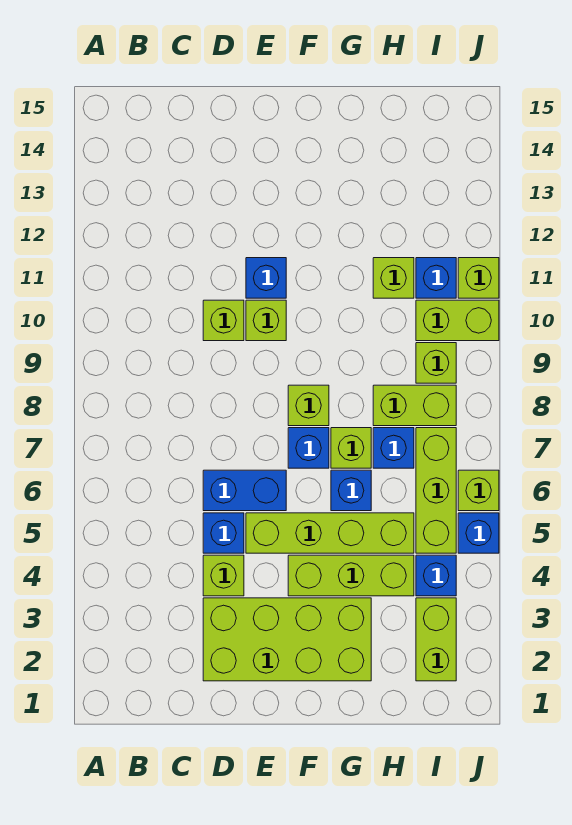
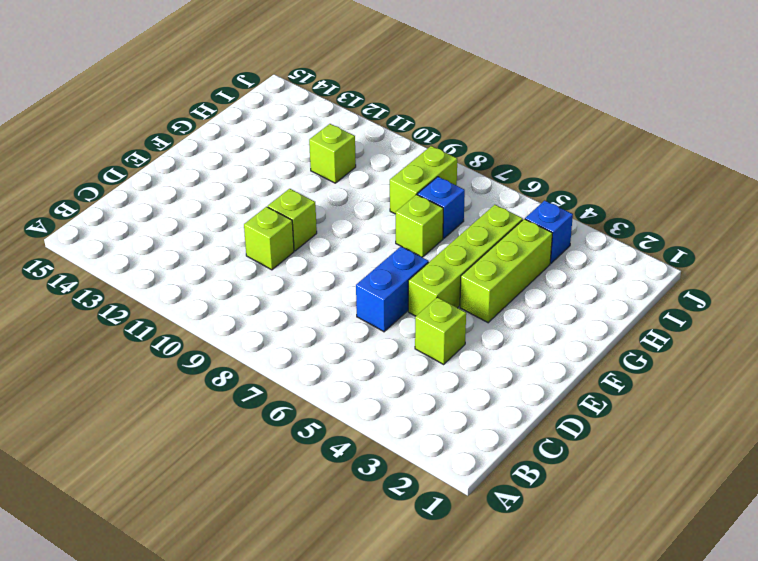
none -> lime 2x4 brick [203,598,371,681]
none -> blue 1x1 brick [203,513,244,553]
none -> blue 1x1 brick [246,258,286,298]

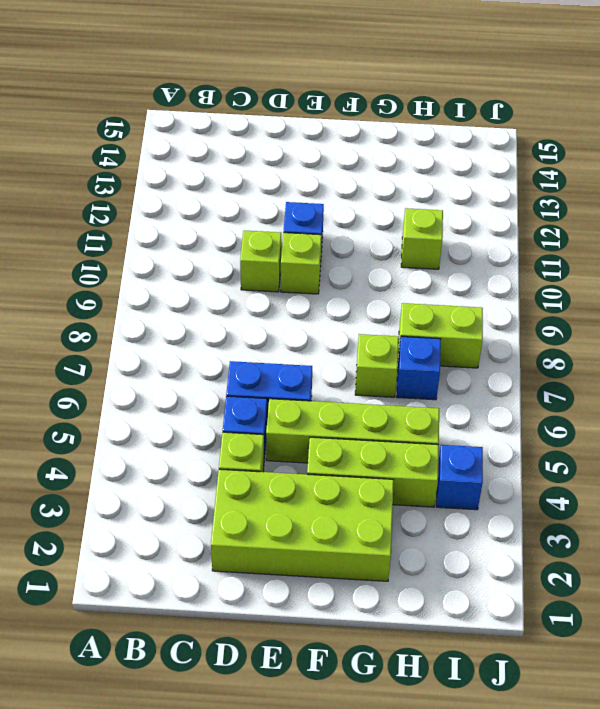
none -> blue 1x1 brick [288,428,329,468]
none -> lime 1x1 brick [288,385,329,426]
none -> blue 1x1 brick [331,470,371,511]

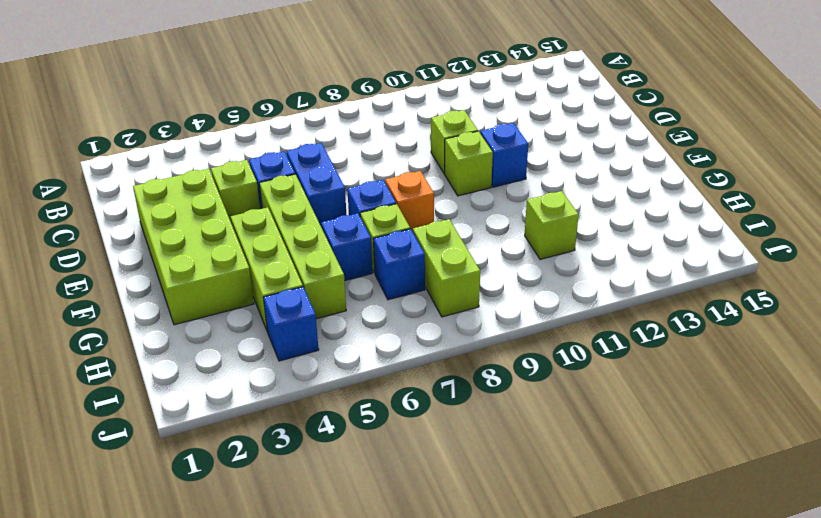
orange 1x1 brick [385,171,434,232] -> lime 1x1 brick [288,385,329,426]
none -> lime 1x2 brick [416,598,456,681]
none -> lime 1x3 brick [416,428,456,553]
none -> lime 1x1 brick [416,343,456,383]

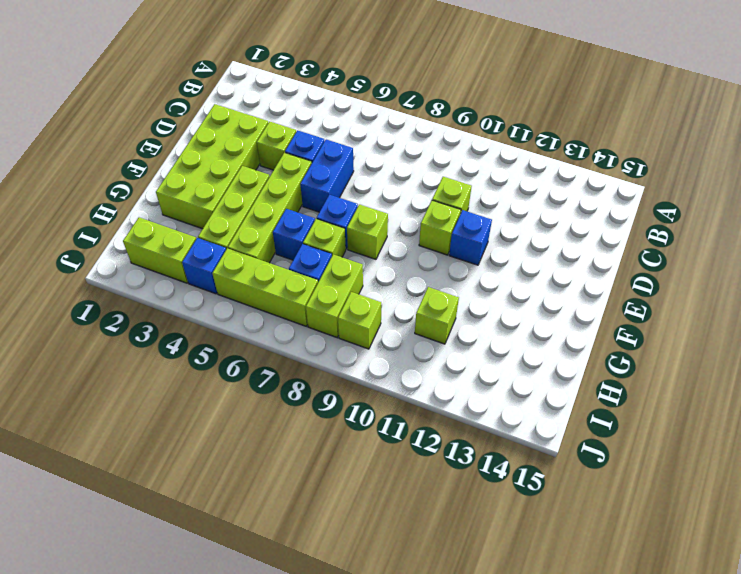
none -> lime 1x2 brick [416,300,499,341]
none -> blue 1x1 brick [416,258,456,298]
none -> blue 1x1 brick [458,513,499,553]

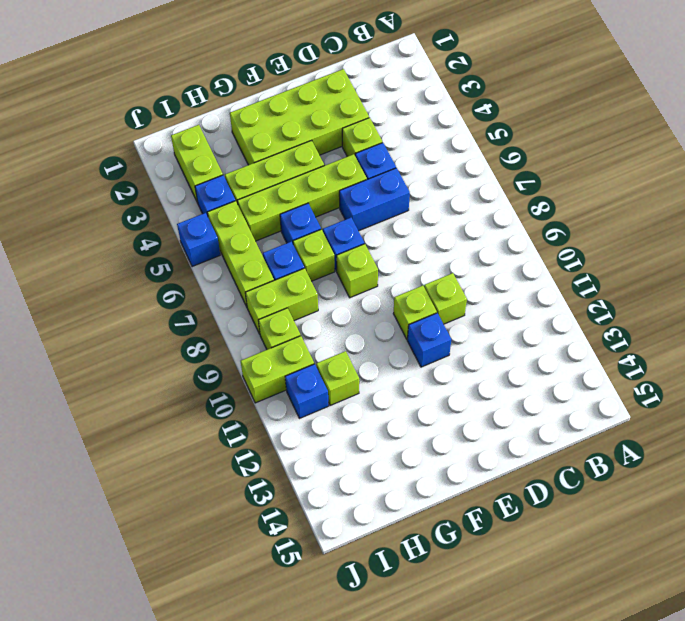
none -> lime 1x1 brick [458,470,499,511]
none -> lime 1x1 brick [458,258,499,298]

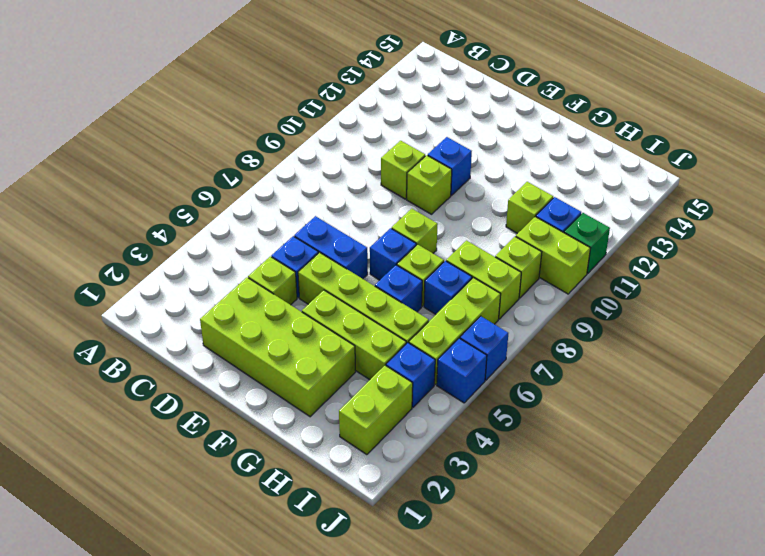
blue 1x1 brick [460,316,508,380] -> lime 1x1 brick [458,470,499,511]
green 1x1 brick [564,213,610,273] -> lime 1x1 brick [458,258,499,298]

